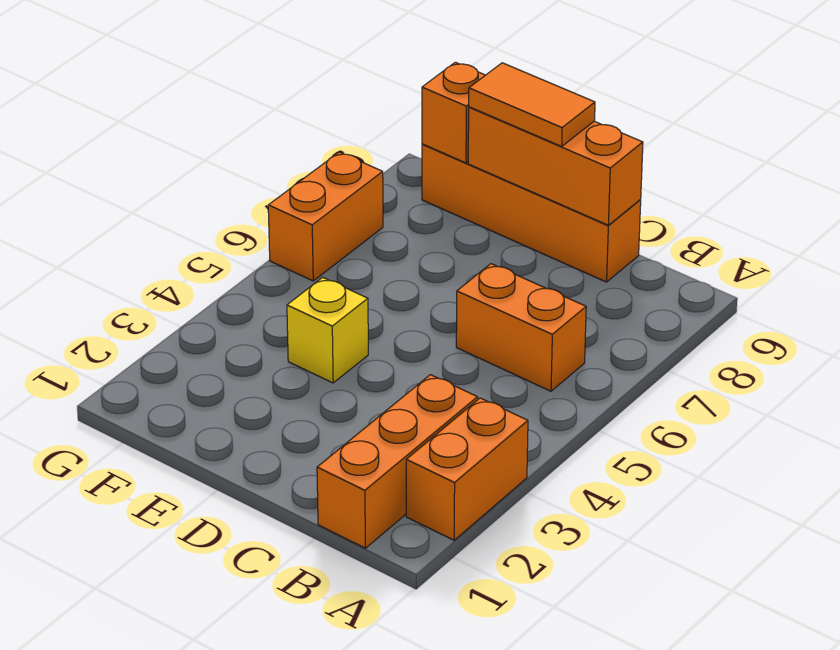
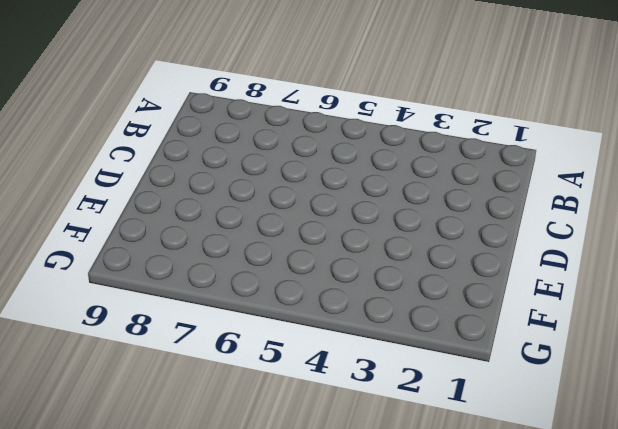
none -> orange 1x2 brick [406,398,528,540]
none -> orange 1x3 brick [317,375,478,548]

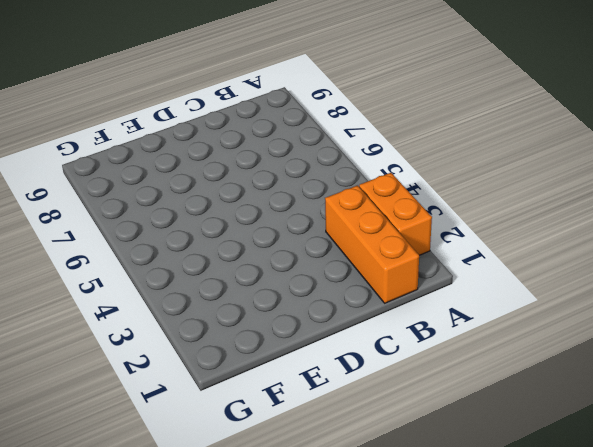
none -> orange 1x2 brick [456,264,586,391]
none -> orange 1x4 brick [422,144,641,282]

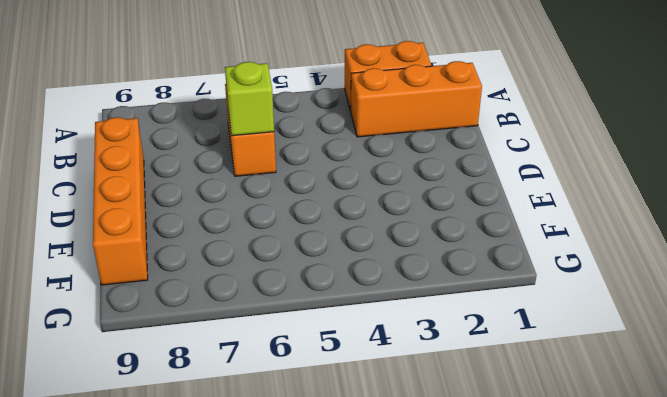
lime 1x1 brick [225,62,274,136] -> none
none -> yellow 1x1 brick [287,277,368,383]
none -> orange 1x2 brick [268,152,383,281]

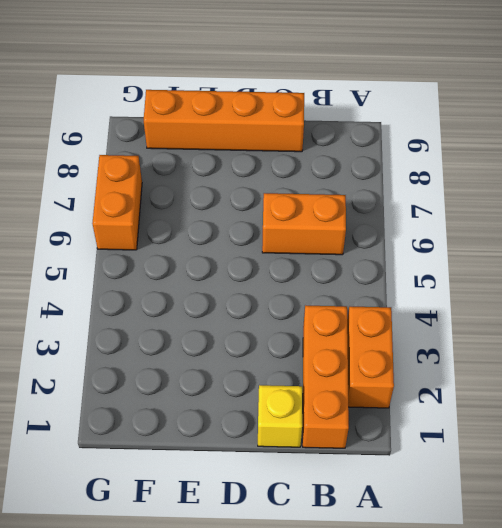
yellow 1x1 brick [258,385,302,447] -> yellow 1x1 brick moved to [287,277,368,383]
none -> orange 1x3 brick [468,107,643,225]
none -> orange 1x1 brick [422,62,485,163]

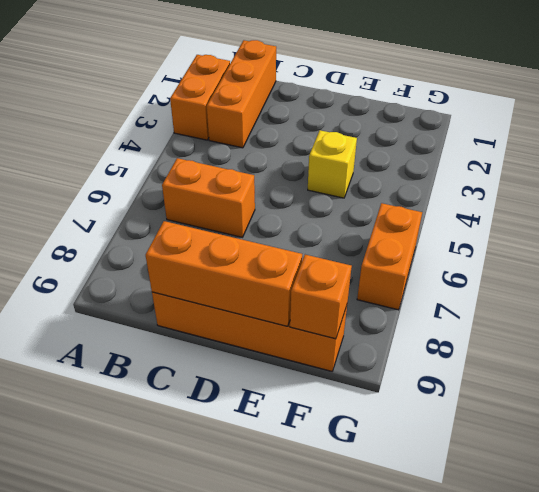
none -> orange 1x2 tile [469,63,595,146]

